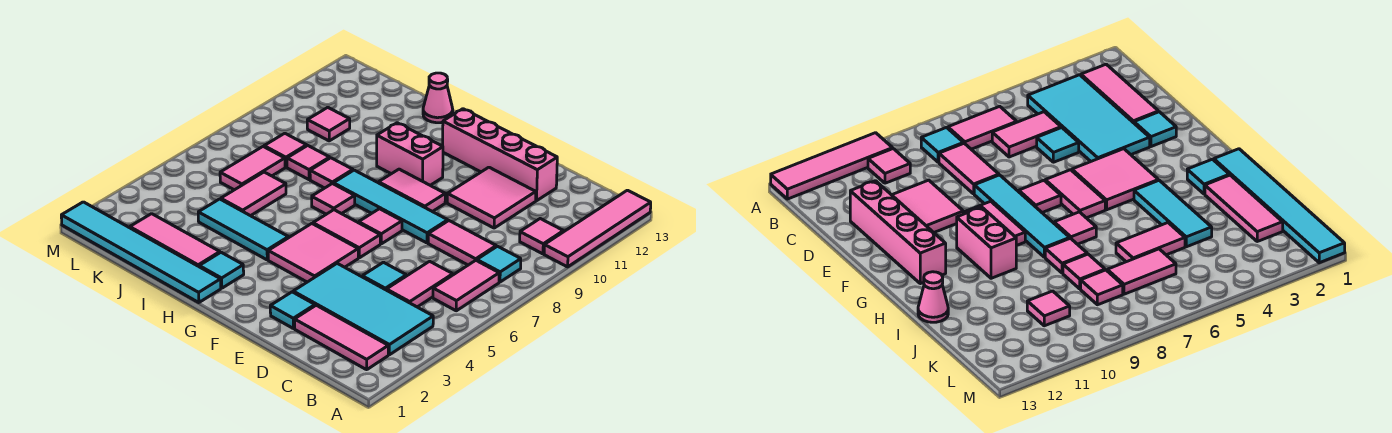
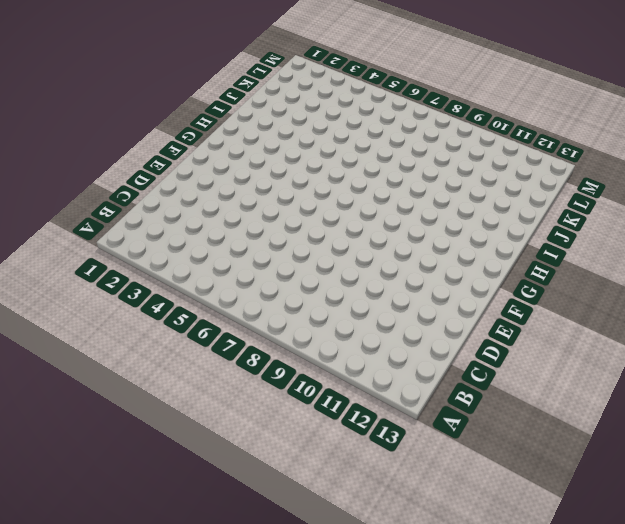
none -> pink 1x4 tile [544,190,651,267]
none -> pink 1x3 tile [294,305,388,370]
none -> cyan 2x4 tile [293,263,433,355]
none -> pink 1x2 tile [433,260,499,311]

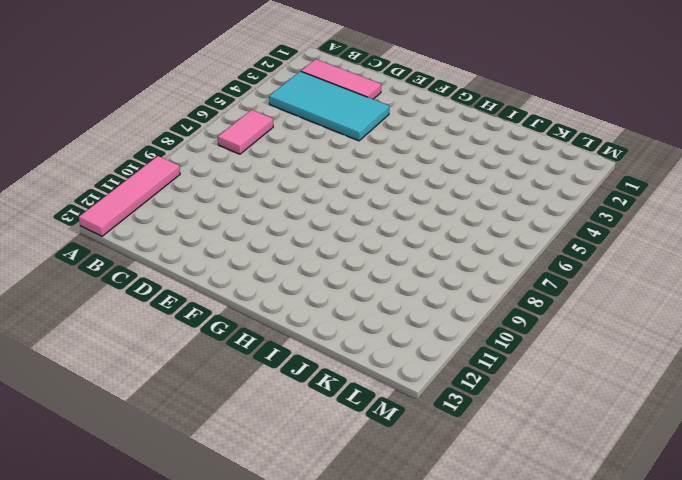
none -> cyan 1x1 tile [477,246,521,282]
none -> pink 1x1 tile [520,219,563,254]
none -> pink 1x2 tile [386,261,453,307]
none -> pink 1x2 tile [428,221,496,265]

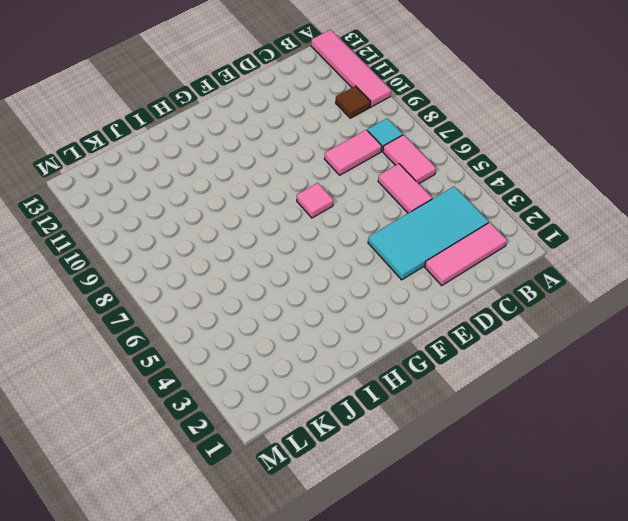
brown 1x1 tile [336,86,371,118] -> pink 1x1 tile [520,219,563,254]
none -> cyan 1x1 tile [362,262,406,290]
none -> pink 2x2 tile [447,167,536,228]
none -> pink 1x4 brick [443,109,557,201]
none -> cyan 1x1 tile [270,292,315,328]

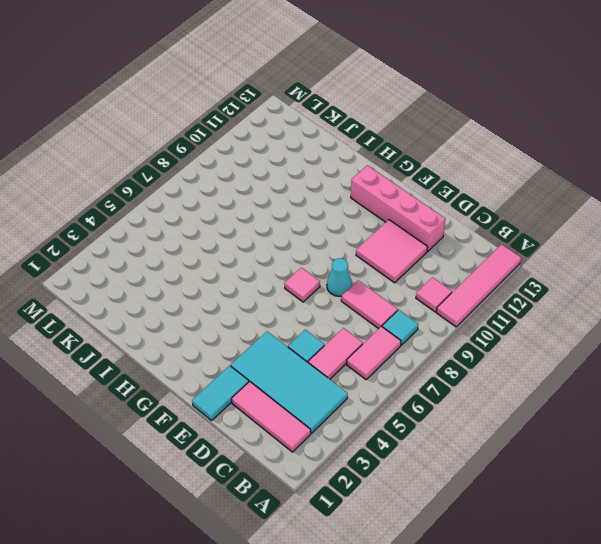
cyan 1x2 tile [192,366,249,420] -> cyan 1x1 tile [270,292,315,328]
cyan 1x1 cone [327,258,352,296] -> cyan 1x4 tile [333,170,448,243]
none -> pink 2x2 tile [268,224,358,282]
none -> pink 1x2 tile [313,210,380,258]
none -> pink 1x2 tile [379,169,445,212]
none -> pink 1x2 brick [377,123,443,185]

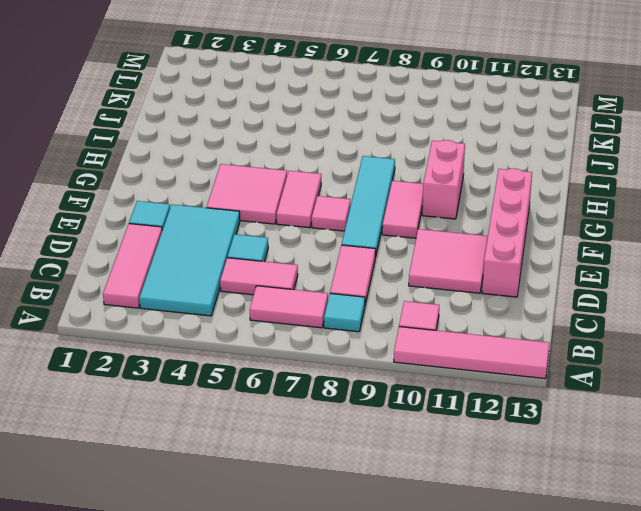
none -> cyan 1x6 tile [61,202,221,303]
none -> cyan 1x1 tile [199,252,244,288]
none -> cyan 1x3 tile [198,199,288,260]
none -> pink 1x1 tile [312,183,355,214]

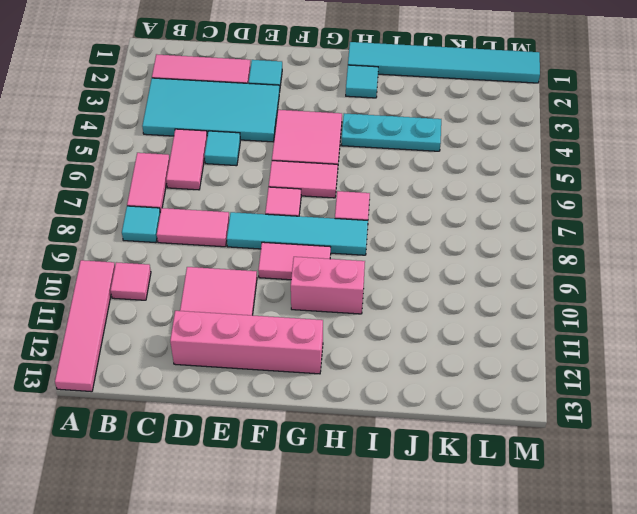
cyan 1x3 plate [341,113,441,151] -> cyan 1x3 tile [198,199,288,260]
none -> pink 1x3 tile [130,214,220,266]
none -> pink 1x1 tile [310,158,353,188]
none -> pink 1x1 cone [423,73,453,123]
none -> pink 1x2 tile [221,172,286,216]

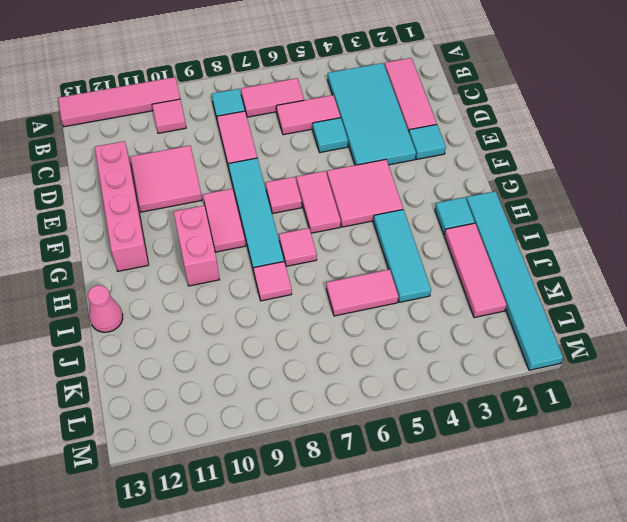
none -> pink 1x1 tile [287,146,330,180]
none -> pink 1x2 tile [220,147,285,190]
none -> pink 1x1 tile [264,133,307,167]
none -> pink 1x1 tile [307,107,350,141]

